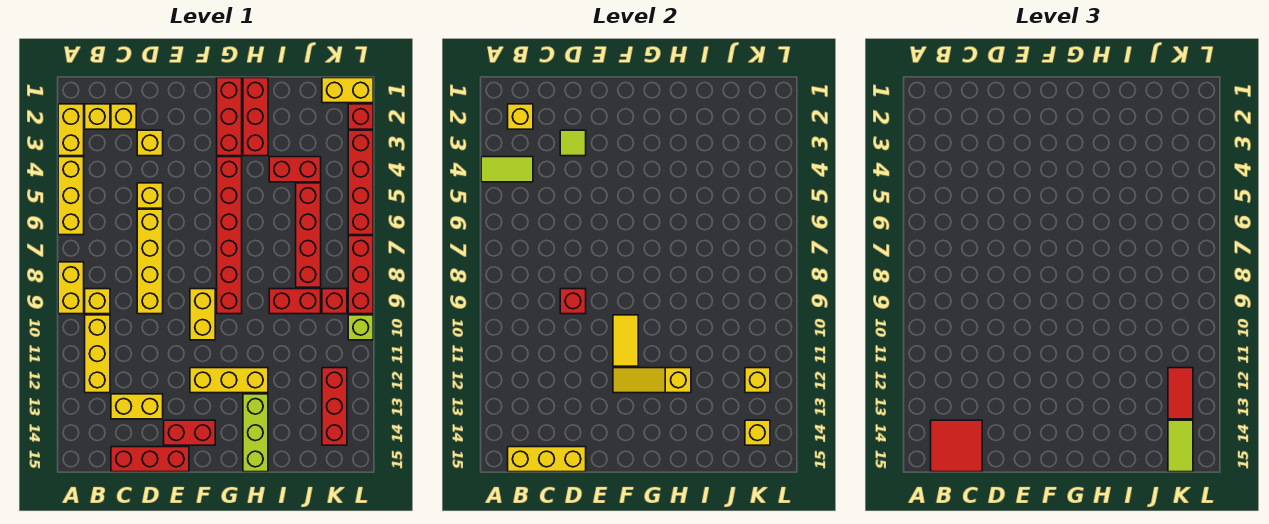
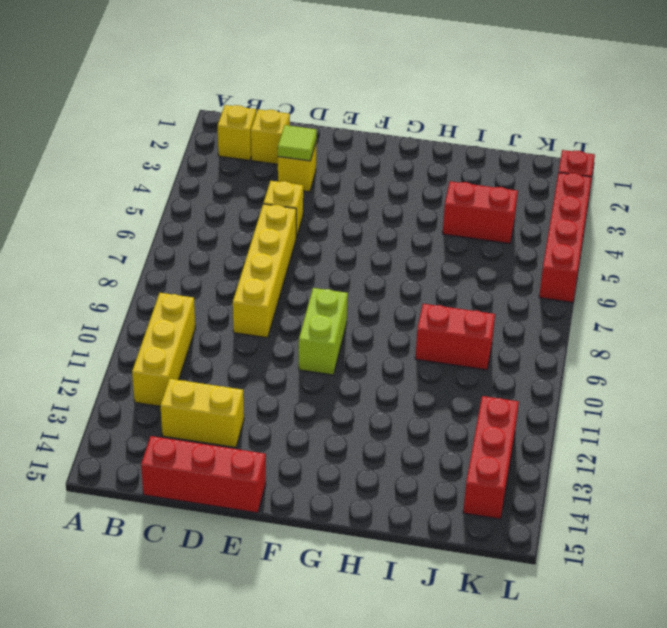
lime 1x2 brick [299,288,348,375] -> yellow 1x2 brick [190,289,215,340]
none -> yellow 1x2 brick [58,104,84,156]
none -> yellow 1x3 brick [58,157,84,235]
none -> yellow 1x2 brick [58,262,84,314]
none -> yellow 1x1 brick [85,289,110,314]

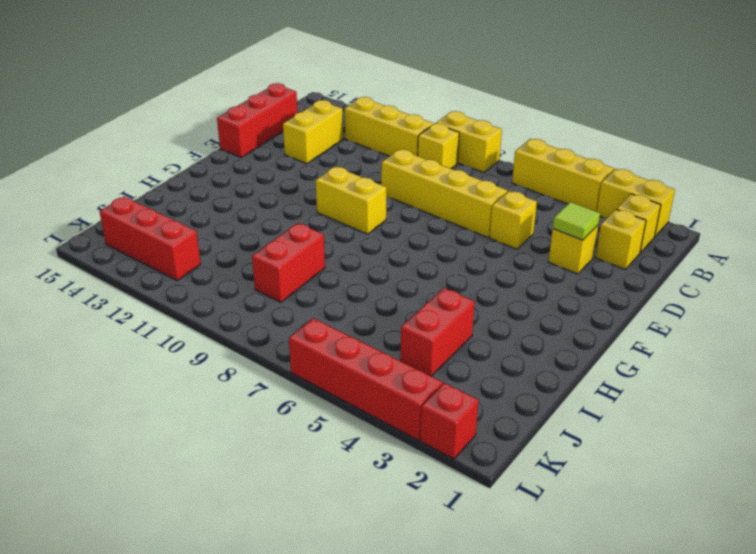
none -> red 1x2 brick [164,420,215,445]
none -> yellow 1x3 brick [190,368,268,393]
none -> red 1x3 brick [217,78,242,156]
none -> red 1x6 brick [217,157,242,314]

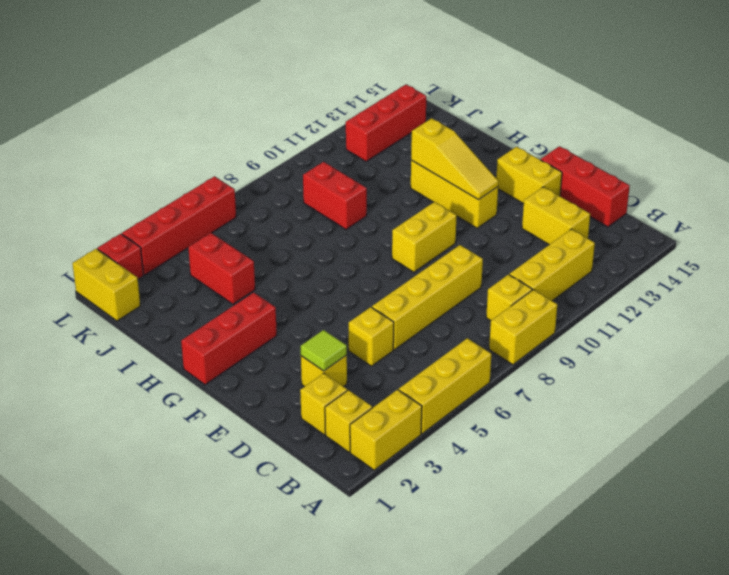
yellow 1x2 brick [496,147,562,204] -> red 1x2 brick [164,420,215,445]
none -> red 1x6 brick [217,157,242,314]
none -> red 1x3 brick [243,78,268,156]
none -> lime 1x3 brick [243,394,268,472]
none -> red 1x4 brick [296,183,321,287]

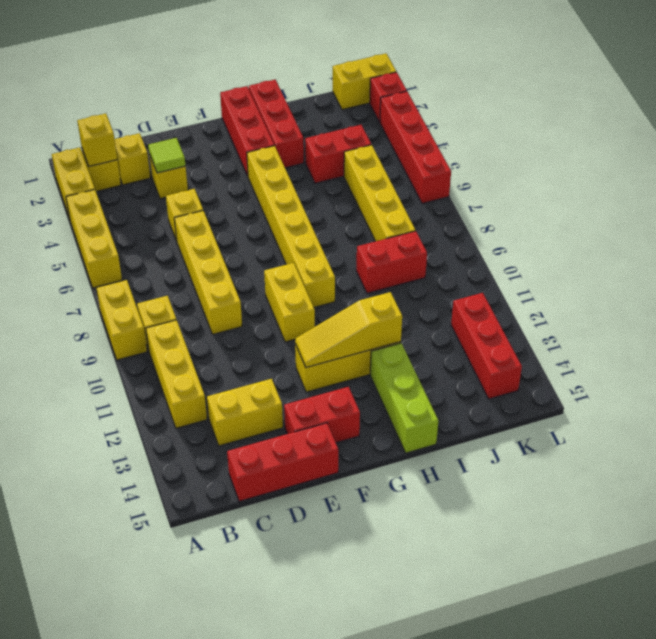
yellow 1x6 brick [247,146,335,307] -> red 1x6 brick [217,157,242,314]
yellow 1x4 brick [344,145,415,241] -> red 1x4 brick [296,183,321,287]
none -> red 1x1 brick [322,289,347,314]
none -> red 1x3 brick [348,236,373,314]
none -> lime 1x1 brick [348,315,373,340]
none -> lime 1x2 tile [481,157,533,182]

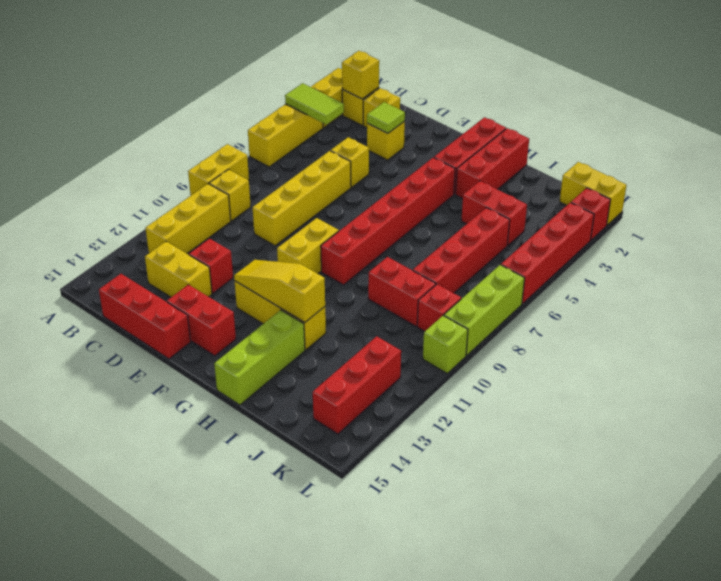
red 1x1 brick [189,239,233,293] -> red 1x1 brick moved to [560,289,586,314]
lime 1x3 brick [444,265,525,355] -> red 1x3 brick [348,236,373,314]
none -> yellow 1x3 brick [508,447,586,472]
none -> yellow 1x2 tile [613,315,638,366]
none -> yellow 1x1 brick [745,368,770,393]
none -> yellow 1x1 brick [745,420,770,445]

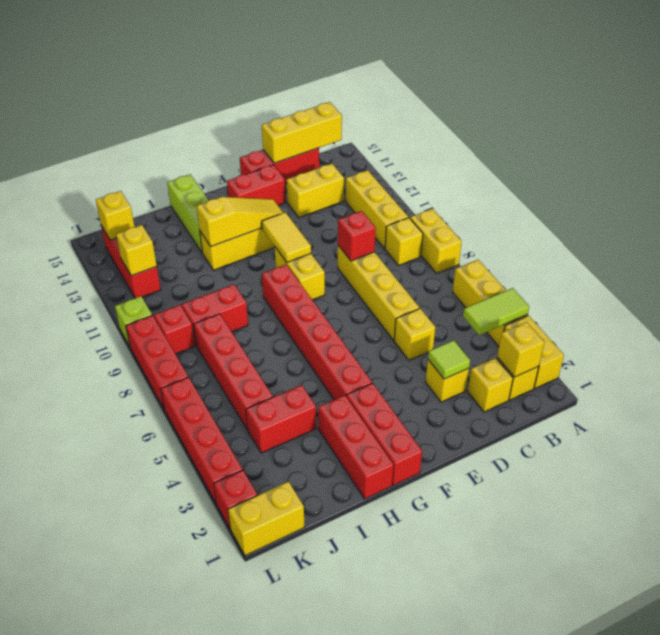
none -> red 2x2 tile [931,420,982,472]
none -> red 1x2 tile [1168,368,1193,419]
none -> lime 1x2 tile [1168,420,1193,472]

